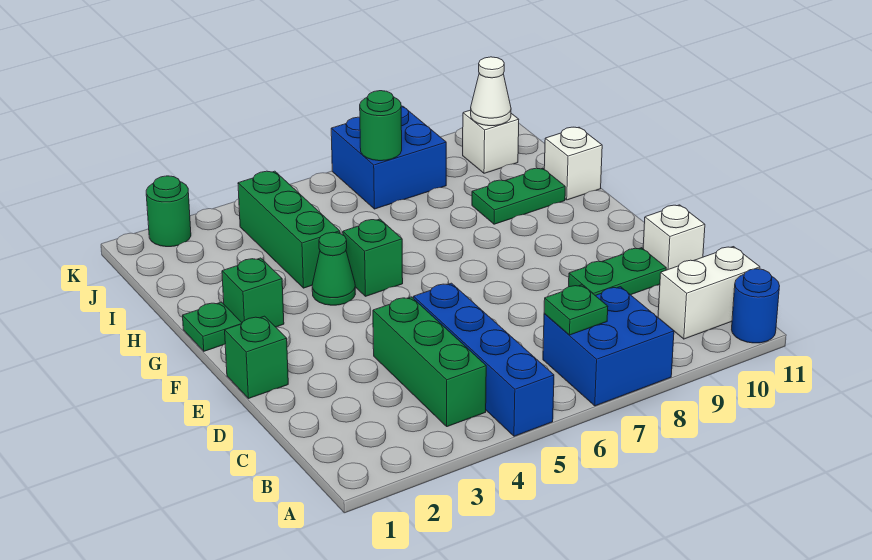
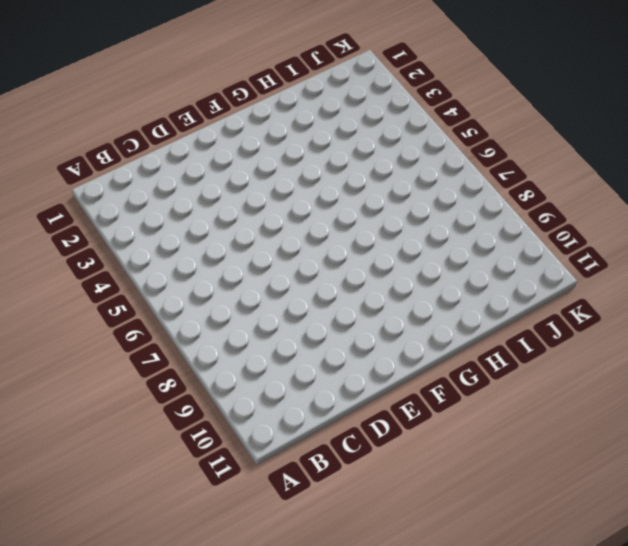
none -> blue 1x4 brick [413,283,554,436]
none -> blue 2x2 brick [543,287,674,406]
none -> blue 1x1 round brick [732,269,779,343]

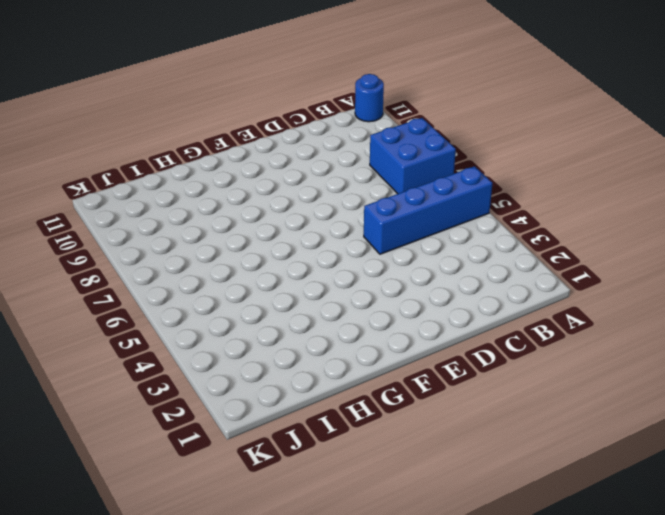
none -> green 1x3 brick [373,297,486,427]
none -> white 1x2 brick [658,247,760,339]
none -> green 1x2 plate [569,248,666,295]

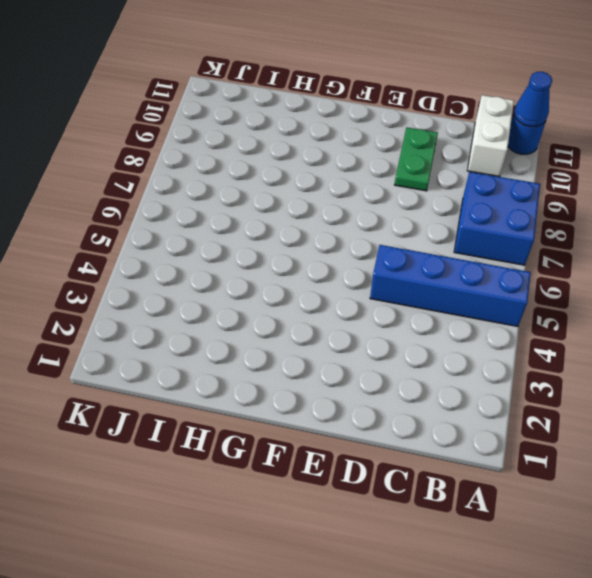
blue 1x1 cone [514,72,552,127] -> none
none -> green 1x3 brick [373,297,486,427]
none -> white 1x1 brick [643,205,705,270]
none -> green 1x1 brick [225,316,288,399]

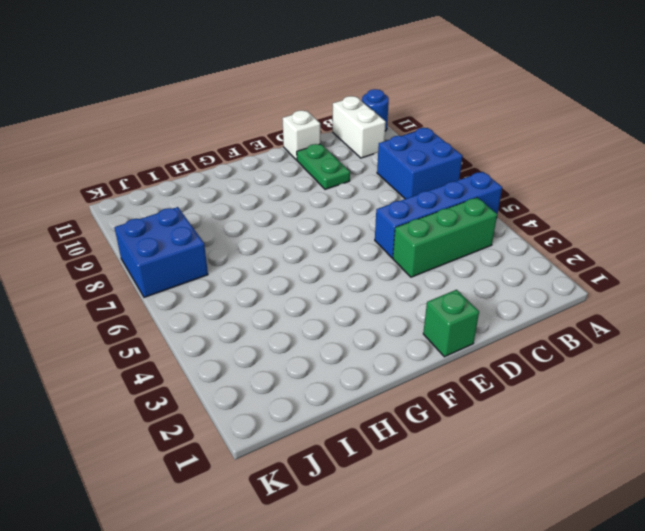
none -> green 1x1 plate [183,302,242,351]
none -> green 1x1 brick [222,258,284,327]
none -> green 1x1 cone [312,232,355,305]

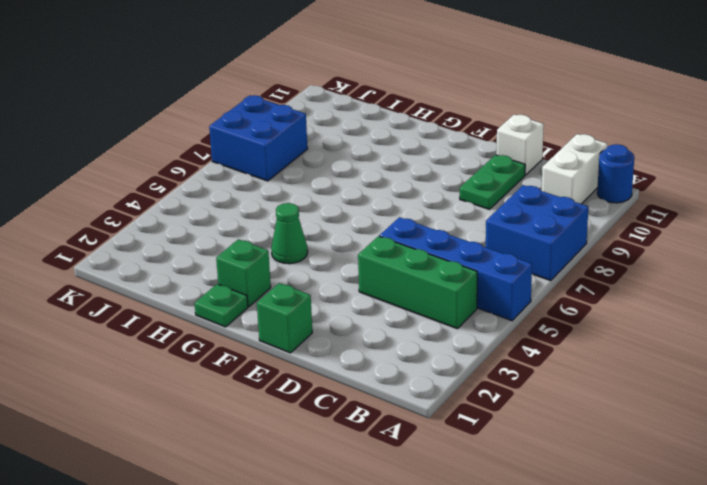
none -> green 1x1 brick [343,219,403,296]
none -> green 1x3 brick [238,171,340,288]
none -> green 1x2 plate [472,168,565,224]

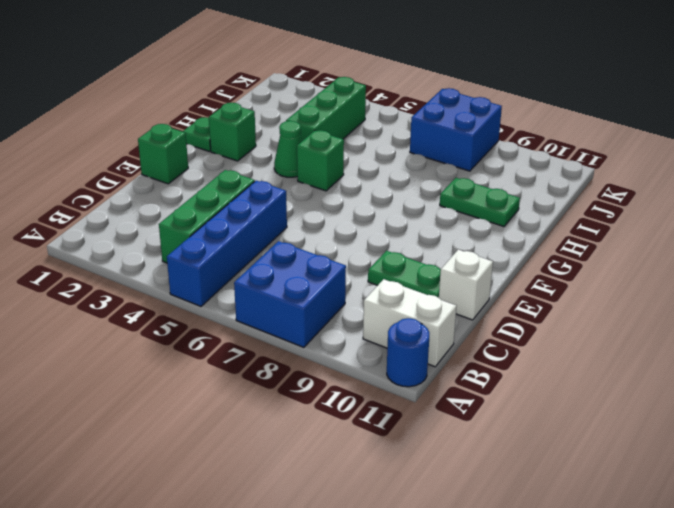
none -> white 1x1 brick [544,127,602,200]
none -> white 1x1 brick [463,110,519,173]
none -> green 1x1 round brick [146,176,191,247]

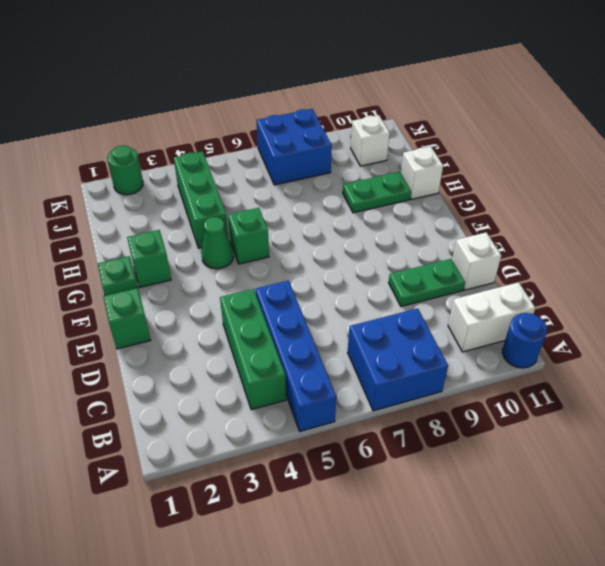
none -> green 1x1 plate [544,285,608,335]
none -> green 1x1 round brick [360,91,402,161]
none -> white 1x1 cone [471,57,511,126]

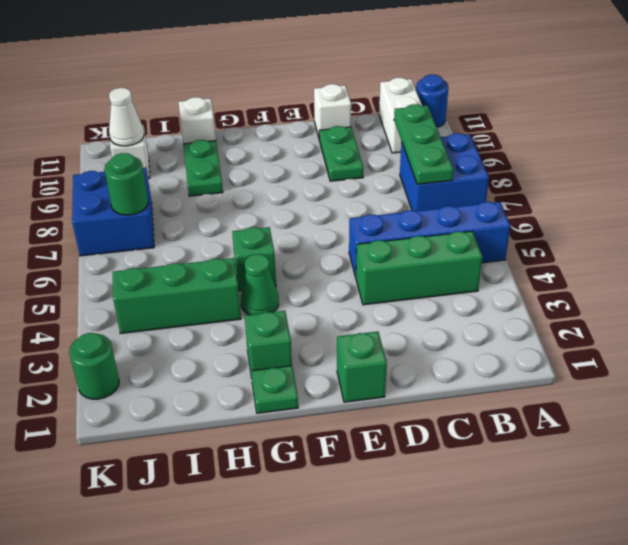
green 1x3 plate [394,104,453,184] -> green 1x1 plate [544,285,608,335]

